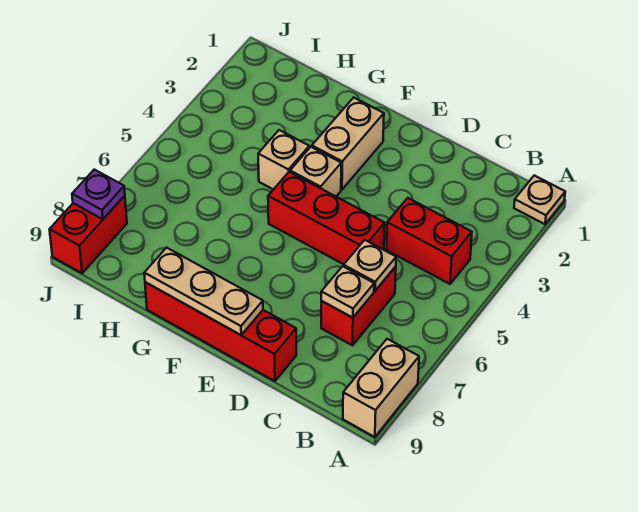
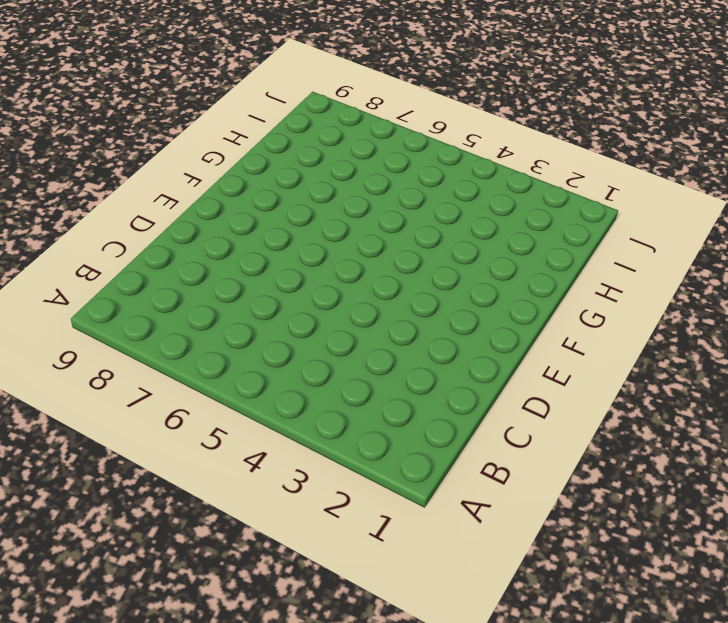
none -> tan 1x1 plate [514,175,565,224]
none -> tan 1x2 brick [343,339,419,437]
none -> red 1x2 brick [386,198,472,284]

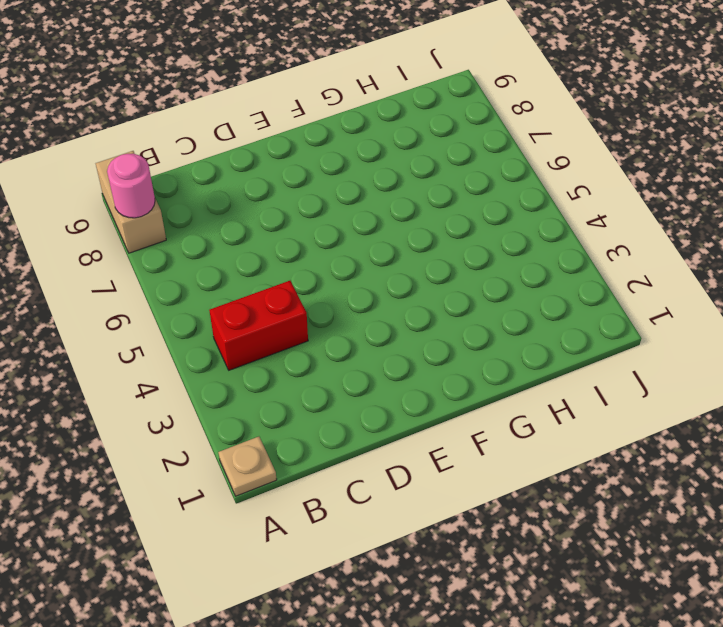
pink 1x1 round brick [107,154,155,218] -> none
none -> red 1x2 brick [321,266,396,345]
none -> red 1x3 brick [268,172,385,264]
none -> red 1x4 brick [145,282,296,381]

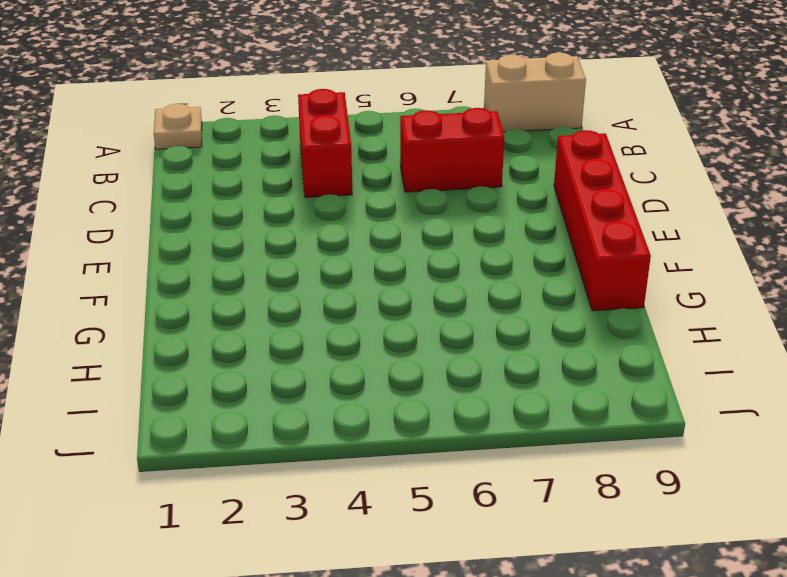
none -> red 1x3 brick [268,172,385,264]
none -> tan 1x2 brick [312,98,384,190]
none -> tan 1x1 brick [290,147,341,196]

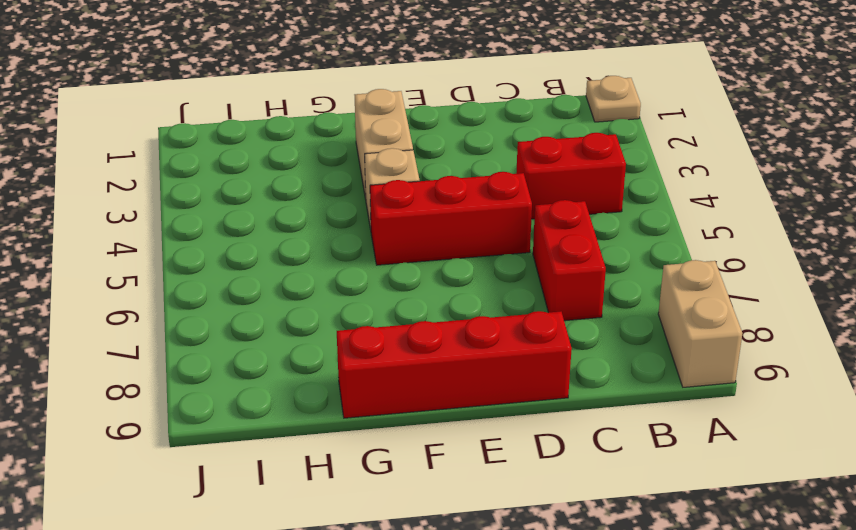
none -> tan 1x1 brick [258,130,309,189]
none -> red 1x2 brick [50,196,127,273]
none -> tan 1x1 plate [344,240,396,291]

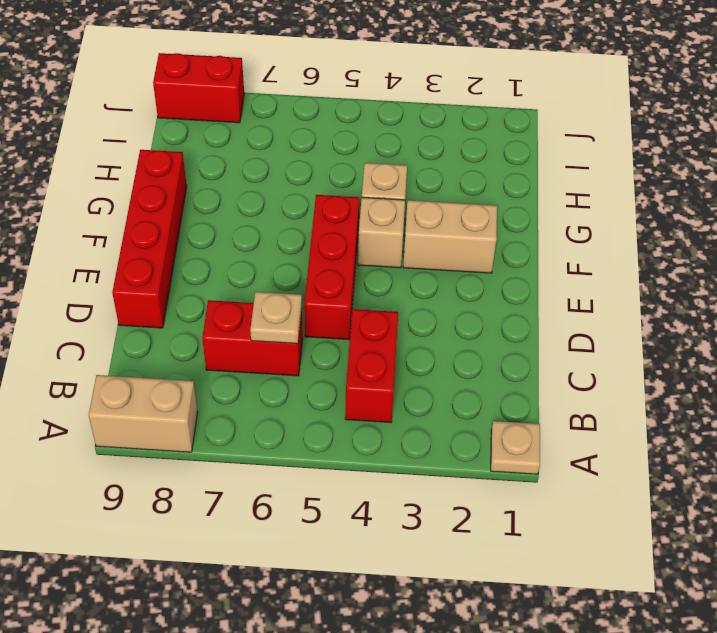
none -> tan 1x1 plate [321,266,374,318]
none -> tan 1x3 plate [144,248,263,335]
none -> purple 1x1 plate [72,170,125,219]

